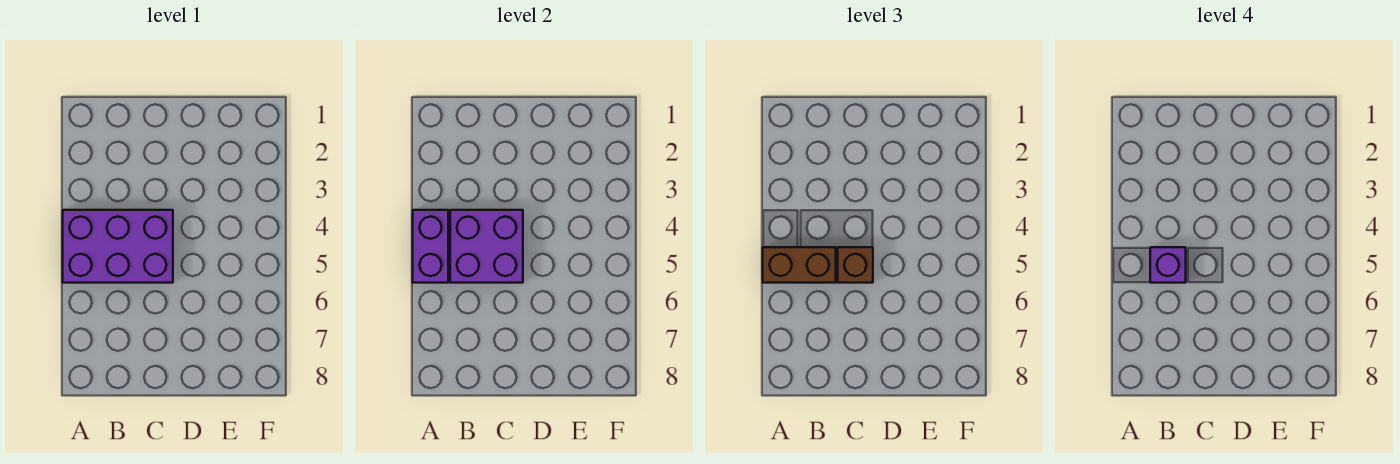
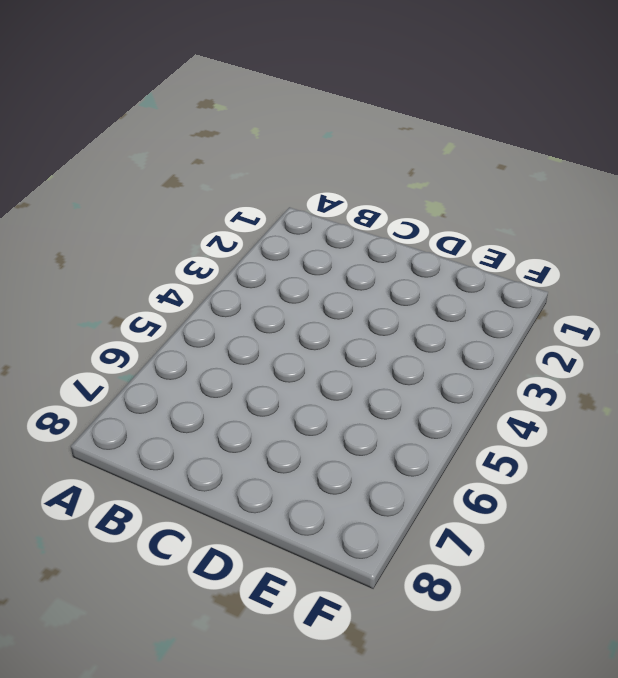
none -> purple 2x3 brick [63,210,173,283]
none -> purple 1x2 brick [413,210,448,283]

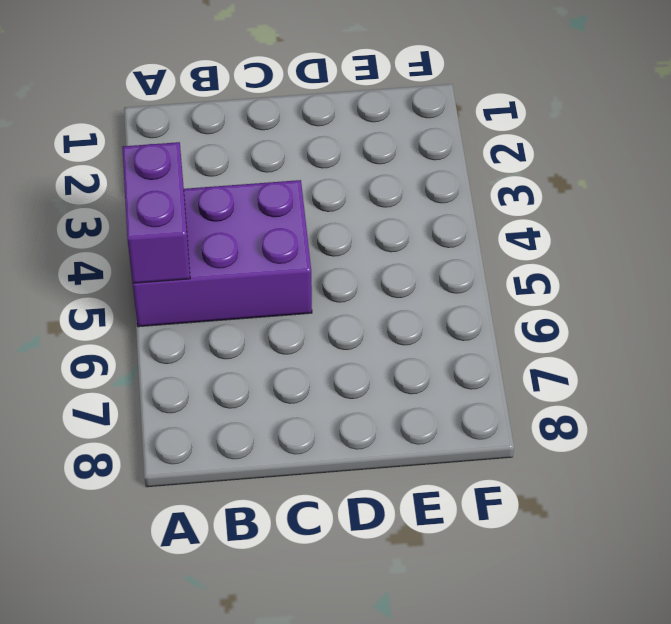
none -> purple 2x2 brick [450,210,523,283]
none -> brown 1x2 brick [763,247,836,283]

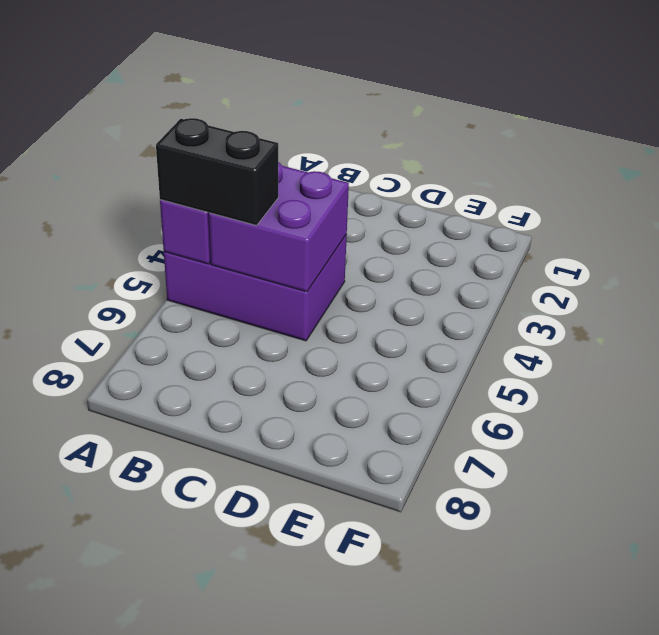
black 1x2 brick [156,118,278,225] -> brown 1x2 brick [763,247,836,283]
none -> brown 1x1 brick [838,247,873,283]
none -> purple 1x1 brick [1150,247,1186,283]

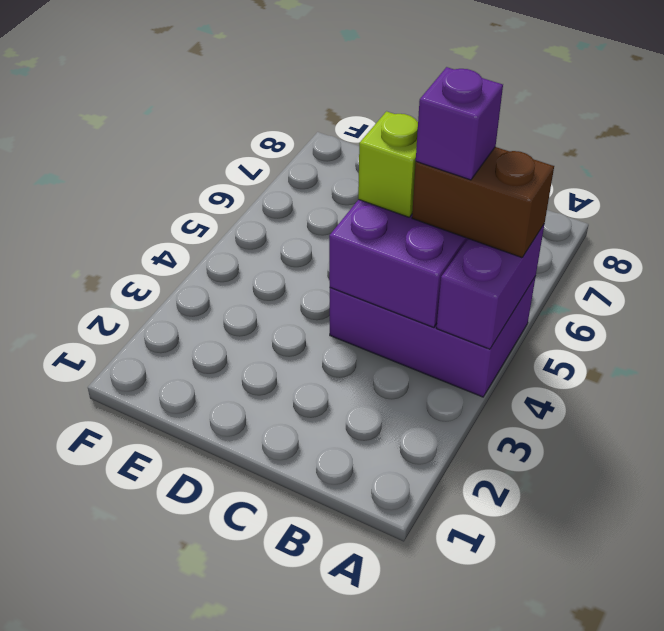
lime 1x1 brick [358,111,418,217] -> brown 1x1 brick [838,247,873,283]

